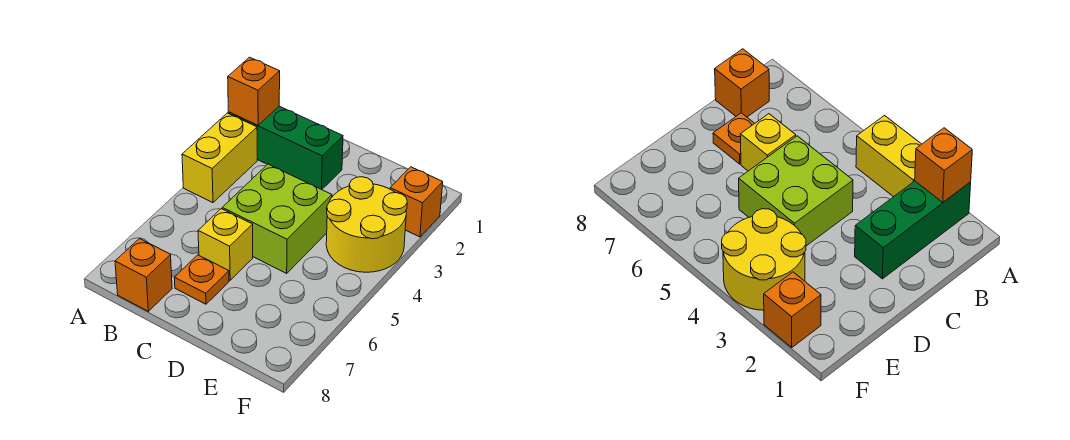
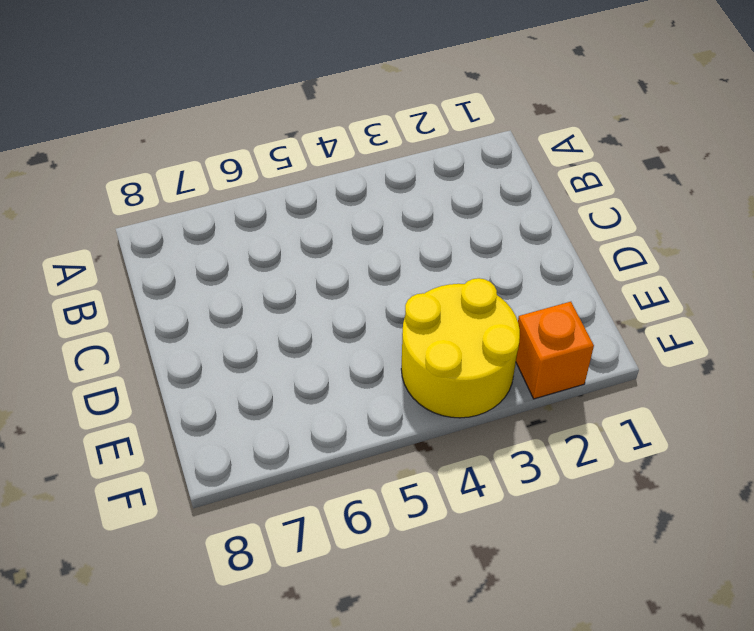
none -> green 1x3 brick [228,106,343,189]
none -> yellow 1x2 brick [182,113,257,203]

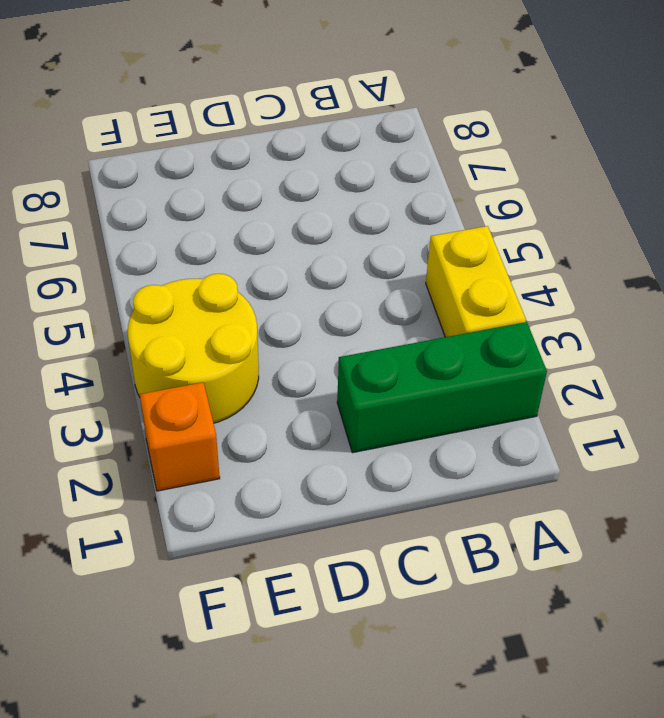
none -> orange 1x1 brick [115,239,172,311]
none -> lime 2x2 brick [222,164,332,273]

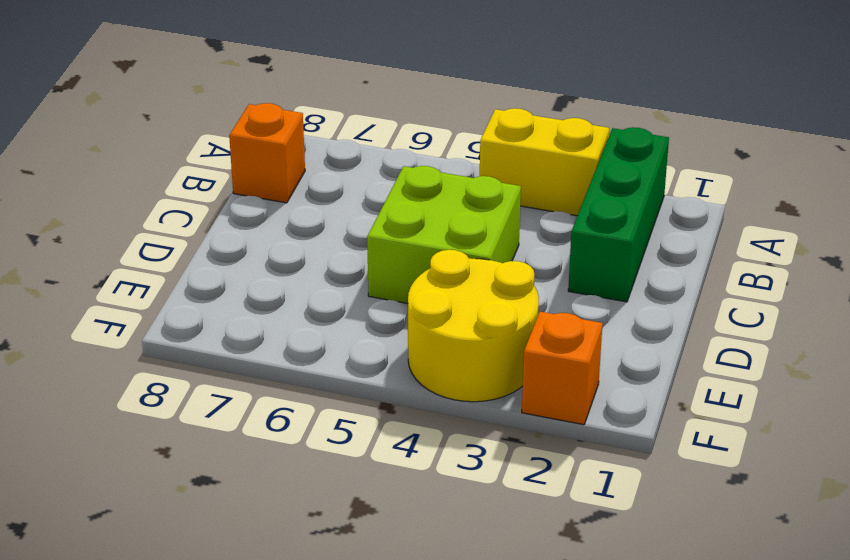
none -> yellow 1x1 brick [198,209,253,280]
none -> orange 1x1 plate [174,255,229,304]

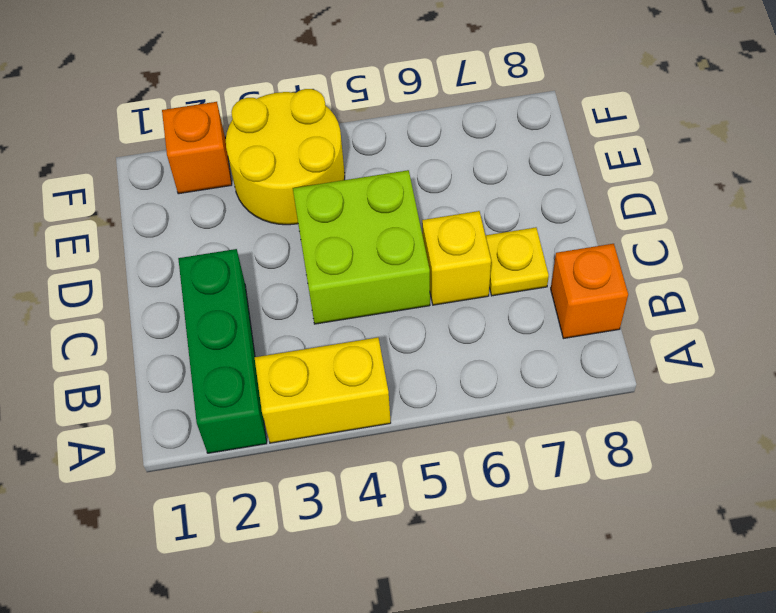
yellow 1x1 plate [485,227,549,296] -> orange 1x1 plate [174,255,229,304]
none -> orange 1x1 brick [228,57,280,125]

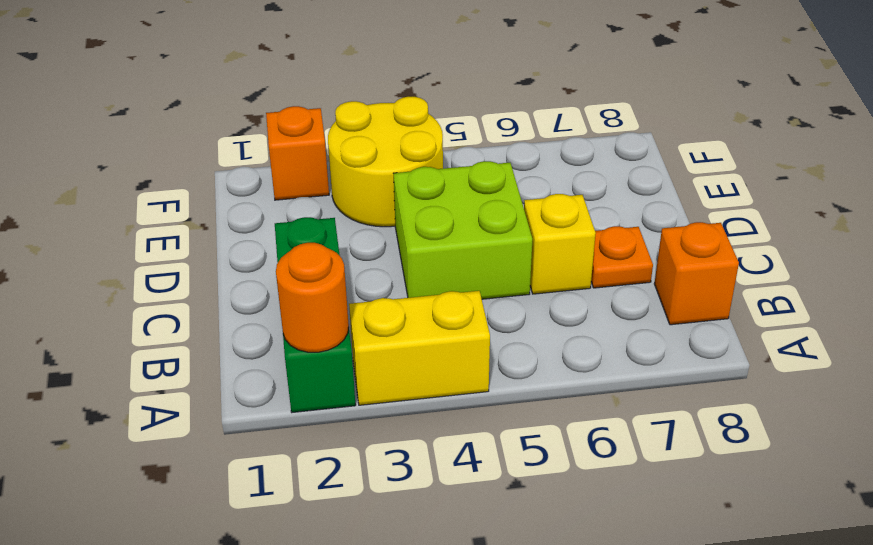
orange 1x1 round brick [276,243,349,352] -> orange 1x1 brick [228,57,280,125]

